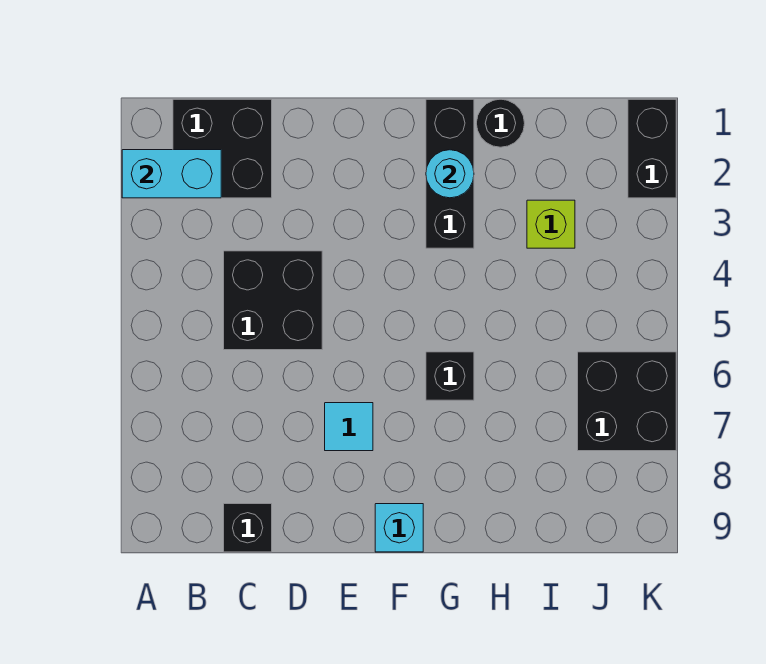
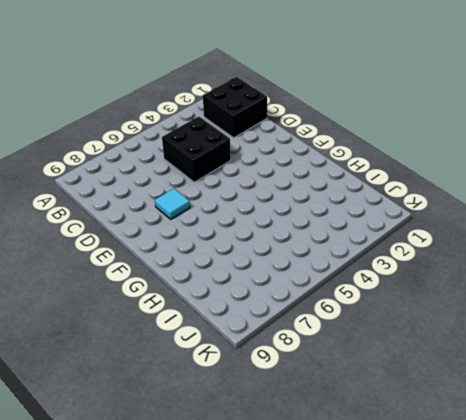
none -> black 1x1 brick [224,504,272,552]
none -> cyan 1x1 brick [375,504,423,552]
none -> black 1x3 brick [426,99,474,248]

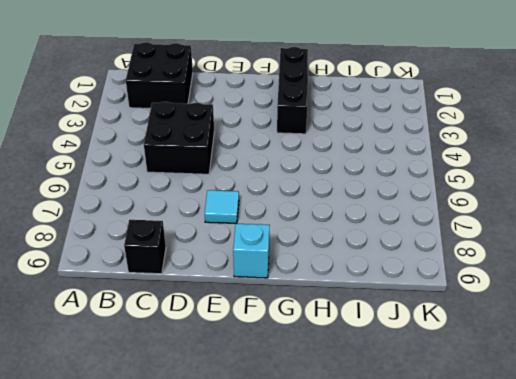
none -> black 1x1 brick [426,352,474,400]
none -> black 1x1 round brick [476,99,525,147]
none -> lime 1x1 brick [527,200,575,248]

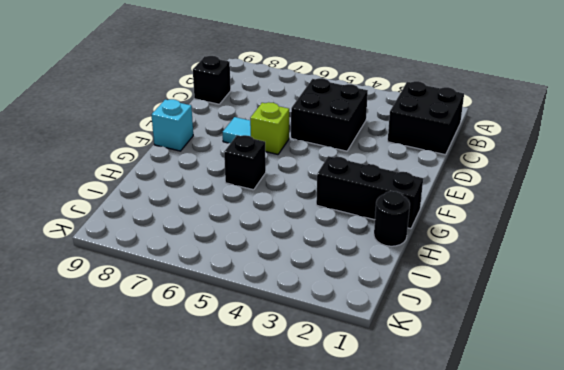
lime 1x1 brick [250,102,289,154] -> lime 1x1 brick moved to [527,200,575,248]
none -> black 2x2 brick [578,352,676,451]
none -> black 1x2 brick [628,99,676,198]
none -> cyan 1x2 brick [122,150,221,198]

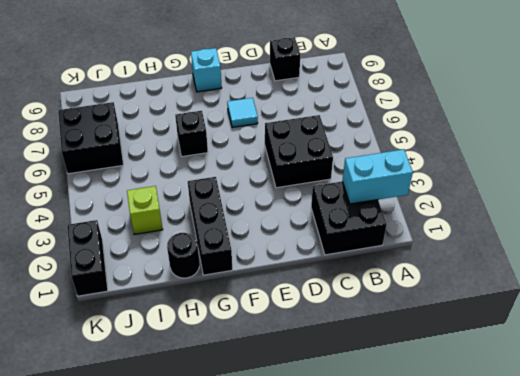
none -> cyan 1x1 round brick [426,150,474,198]

